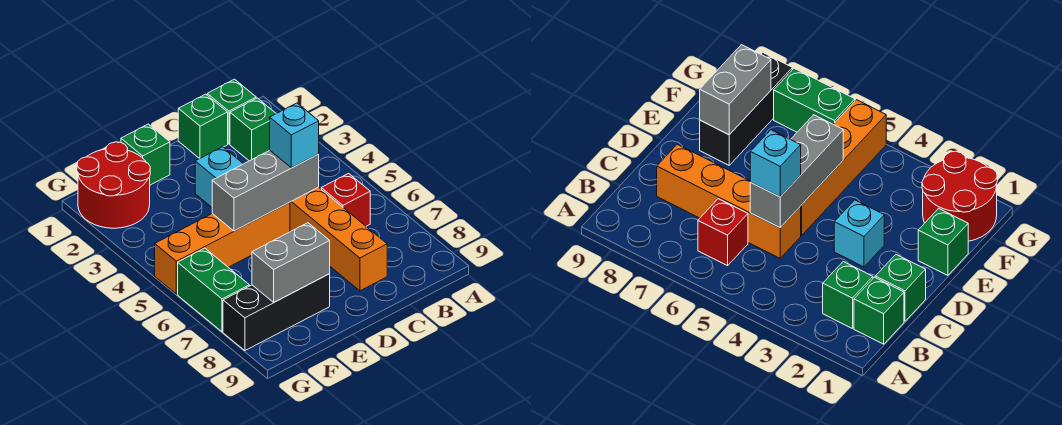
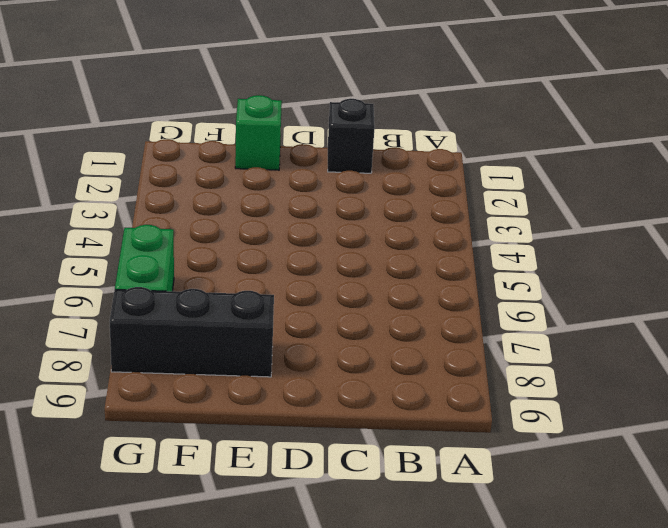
black 1x1 brick [328,99,375,173] -> green 1x1 brick [178,94,228,159]
none -> green 1x1 brick [207,79,256,144]
none -> green 1x1 brick [230,98,276,161]
none -> red 1x1 brick [321,174,370,226]

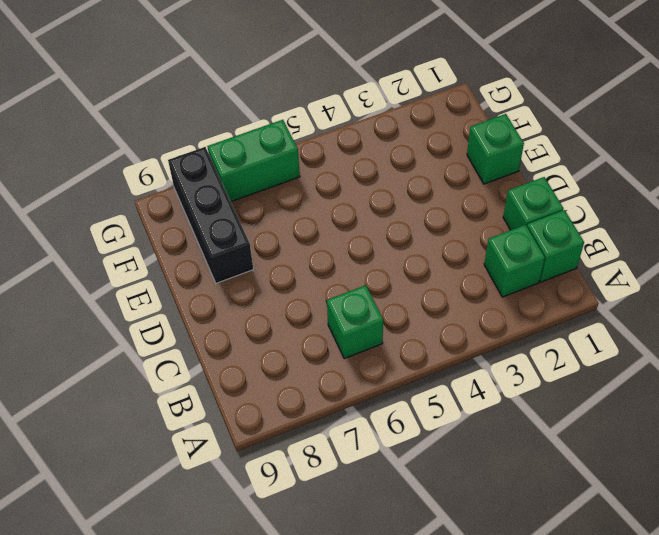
green 1x1 brick [327,285,383,359] -> red 1x1 brick [321,174,370,226]
none -> orange 1x4 brick [290,187,387,291]
none -> cyan 1x1 brick [195,147,243,207]
none -> orange 1x4 brick [155,202,290,294]

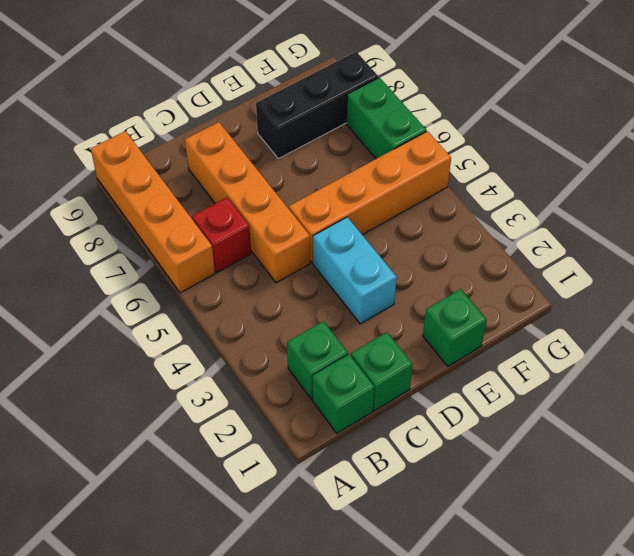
orange 1x4 brick [91,131,215,293] -> none
cyan 1x2 brick [313,217,397,324] -> cyan 1x1 brick [195,147,243,207]
none -> red 2x2 round brick [77,142,150,228]
none -> grey 1x3 brick [212,150,319,231]
none -> grey 1x2 brick [252,223,330,302]

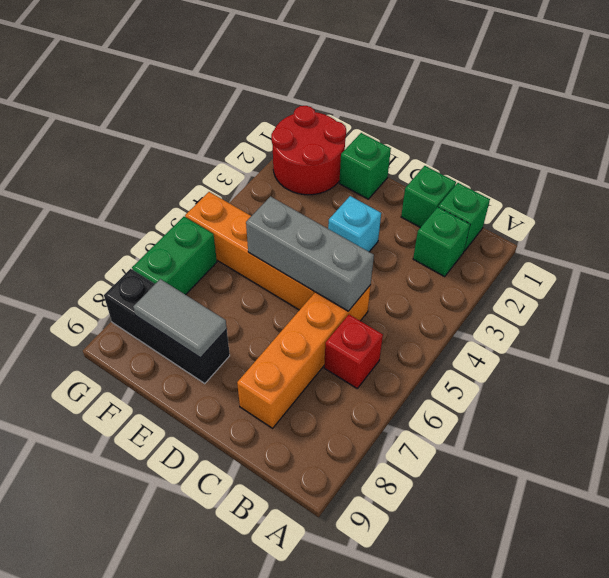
grey 1x2 tile [133,279,227,358] -> grey 1x2 brick [252,223,330,302]
none -> cyan 1x1 brick [270,103,319,168]

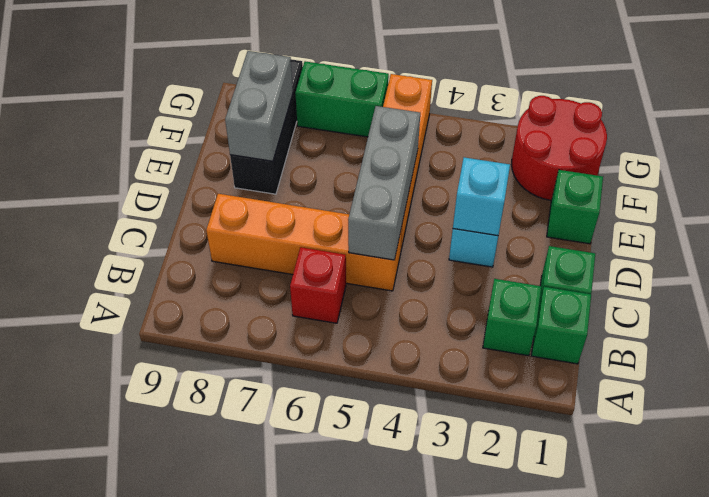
cyan 1x1 brick [453,157,510,236] -> cyan 1x1 brick moved to [270,103,319,168]

